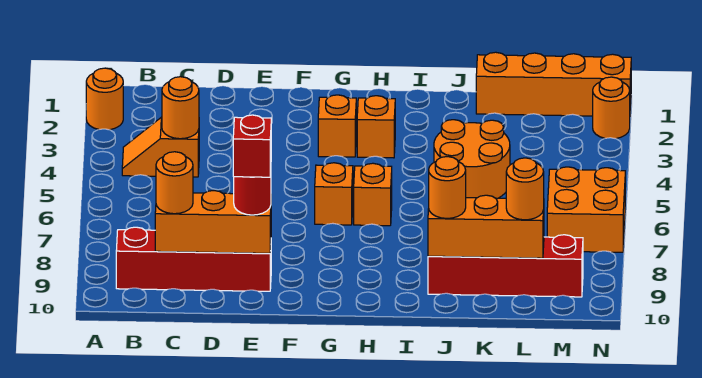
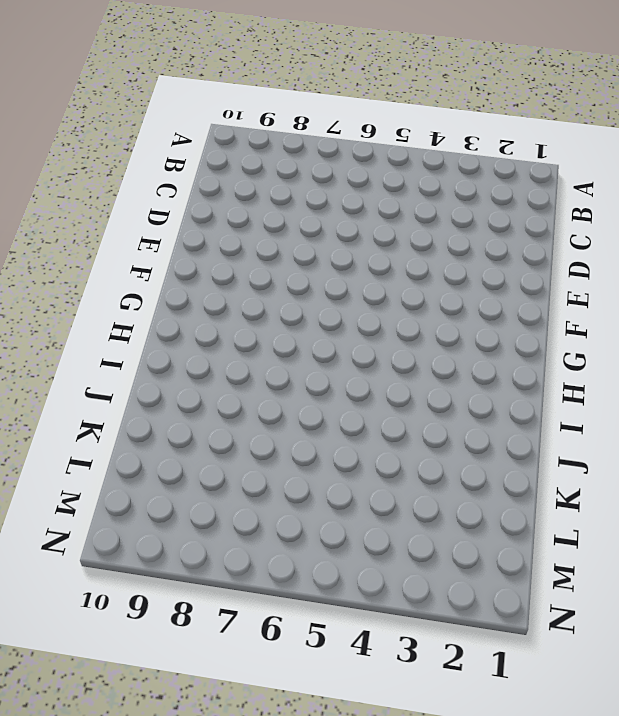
none -> orange 1x1 round brick [86,68,123,130]
none -> orange 1x2 slope [122,117,199,177]
none -> red 1x4 brick [116,227,271,291]

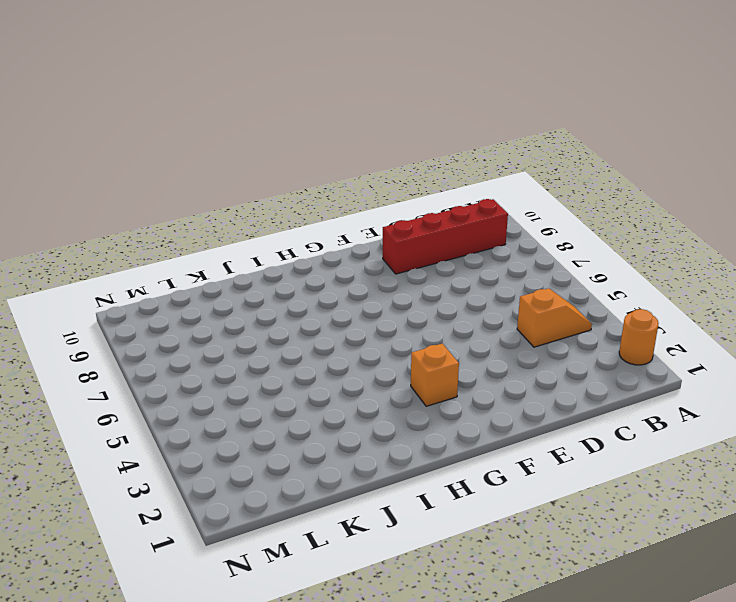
none -> orange 1x1 brick [315,163,353,225]
none -> orange 1x1 brick [357,96,395,158]
none -> orange 1x1 brick [354,163,392,226]

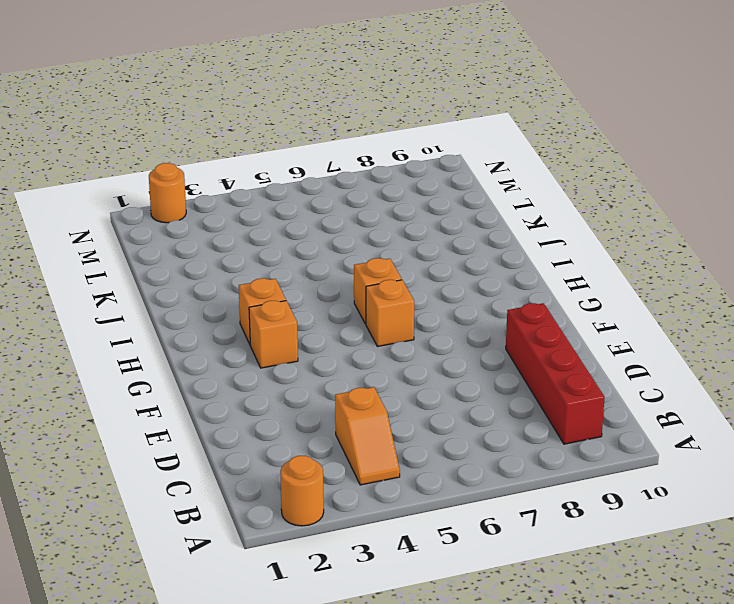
none -> orange 2x2 round brick [434,120,510,198]
none -> red 1x4 brick [428,235,583,297]
none -> orange 1x4 brick [476,52,631,116]

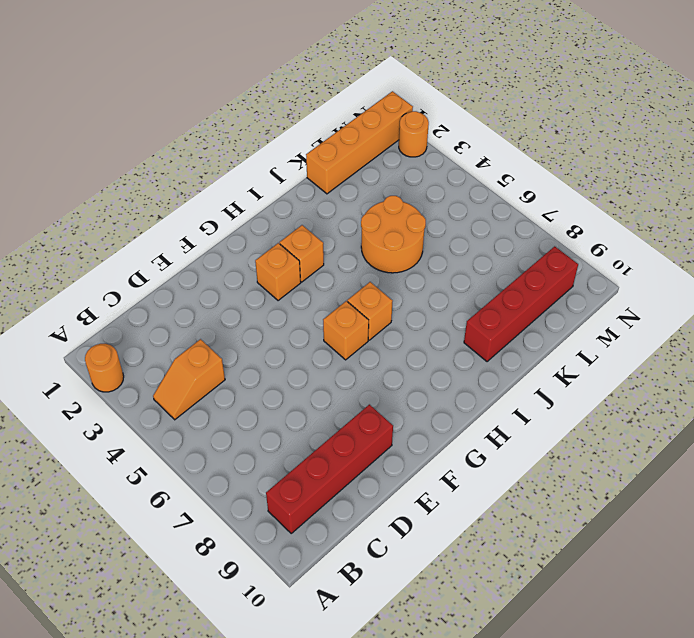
none -> orange 2x2 brick [547,167,625,252]
none -> orange 1x1 round brick [162,77,199,139]
none -> orange 1x3 brick [155,191,271,253]

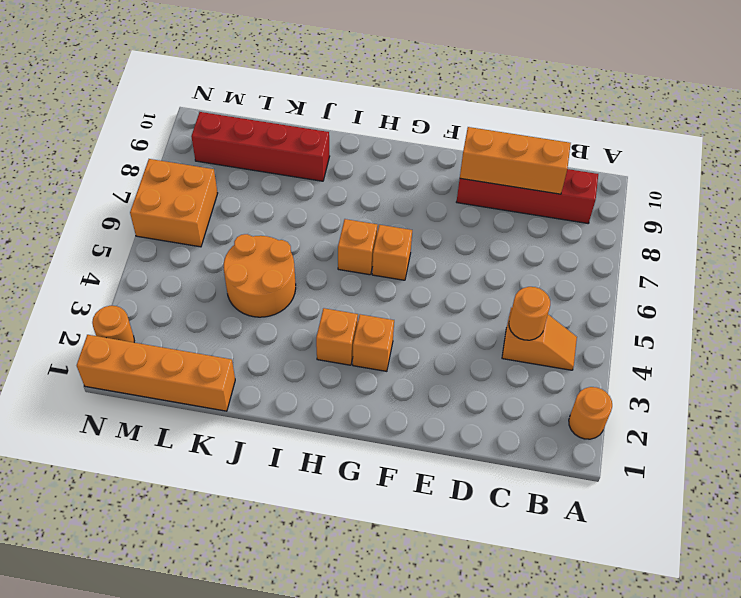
none -> orange 1x3 brick [428,195,544,258]
none -> orange 1x1 round brick [156,152,193,214]
none -> red 1x1 round brick [234,174,271,215]

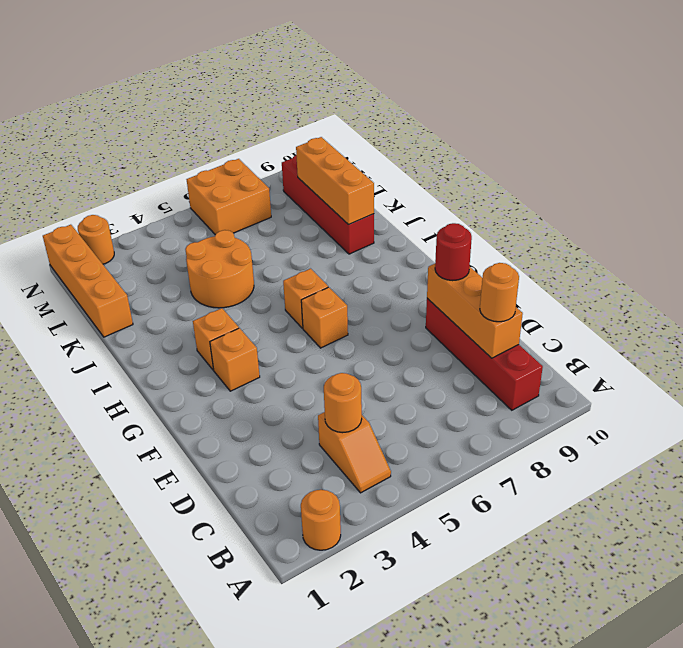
none -> orange 1x1 round brick [429,157,466,218]
none -> orange 1x1 round brick [506,158,544,220]
none -> red 1x1 brick [233,115,271,177]

